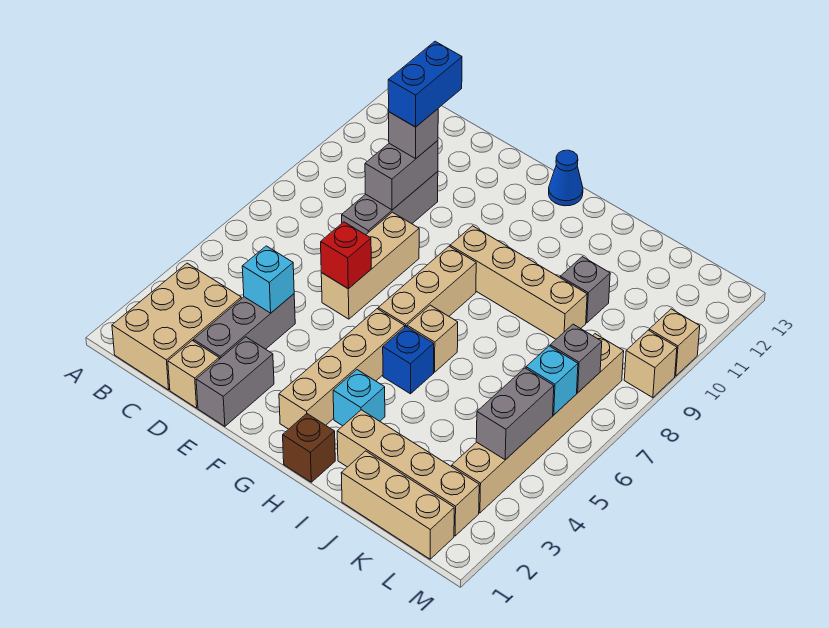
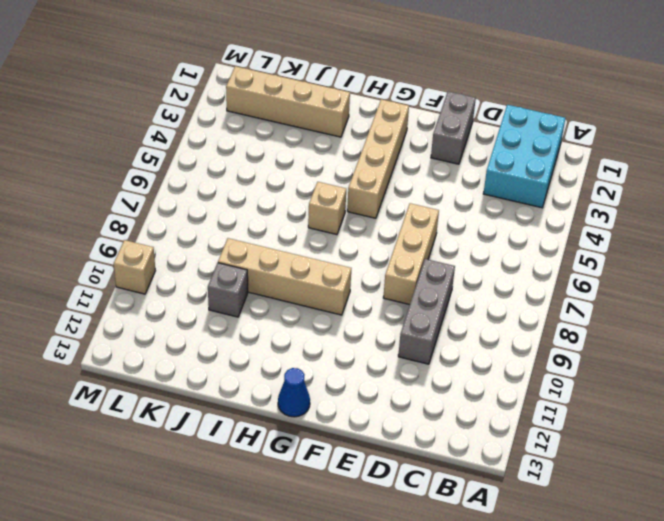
cyan 2x3 brick [483,105,565,208] -> tan 2x3 brick [112,263,241,390]
none -> tan 1x1 brick [168,341,219,408]
none -> grey 1x3 brick [194,294,295,359]
none -> tan 1x3 brick [378,246,476,327]

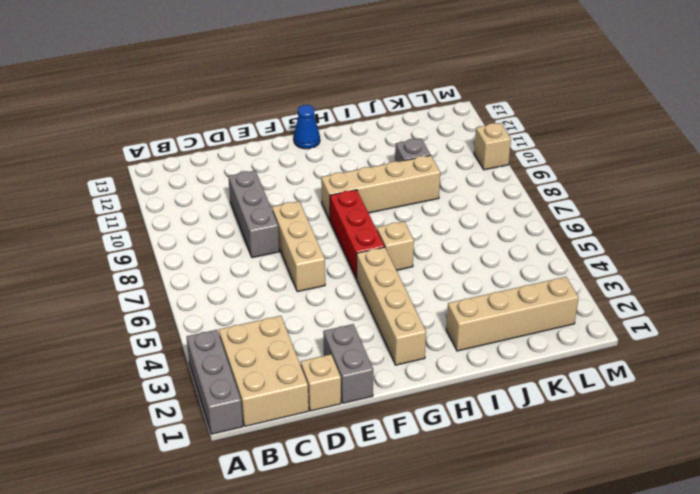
grey 1x3 brick [187,330,243,434] -> grey 1x3 brick moved to [194,294,295,359]
red 1x3 brick [330,190,385,279] -> tan 1x3 brick [378,246,476,327]
none -> brown 1x1 brick [283,414,335,482]
none -> cyan 1x1 brick [333,370,385,426]
none -> blue 1x1 brick [383,327,434,394]

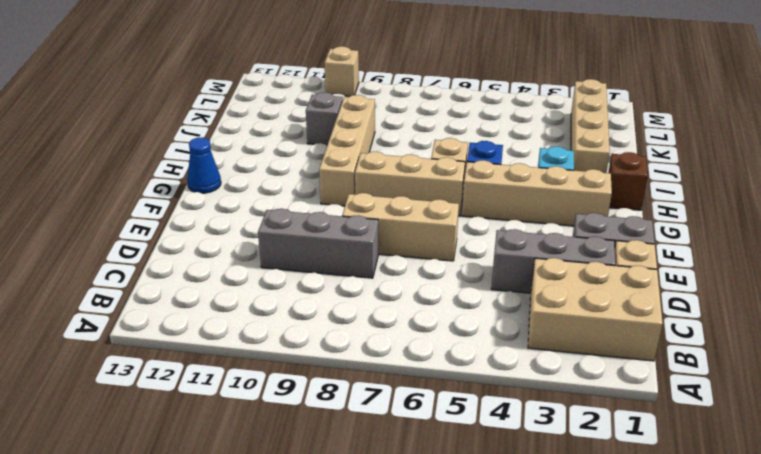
none -> tan 1x3 brick [341,451,454,559]
none -> tan 1x6 brick [452,334,624,513]
none -> tan 1x1 brick [624,330,677,398]

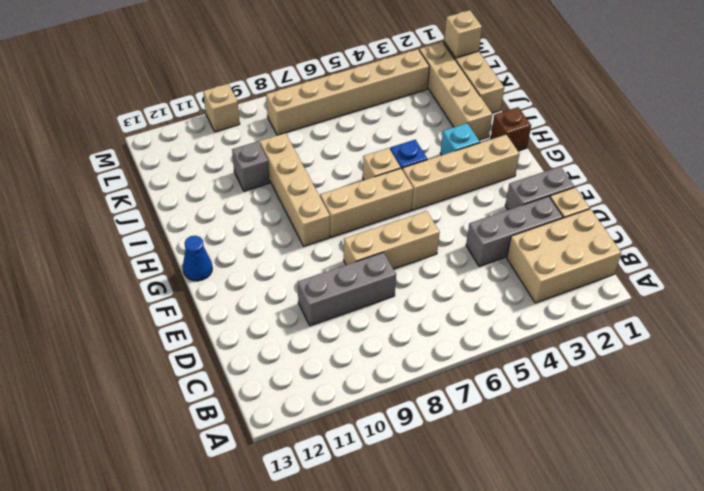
tan 1x1 brick [444,10,482,58] -> tan 1x1 brick moved to [624,330,677,398]
none -> cyan 1x1 brick [242,246,294,313]
none -> grey 1x2 brick [365,141,438,210]
none -> red 1x1 brick [321,222,371,289]

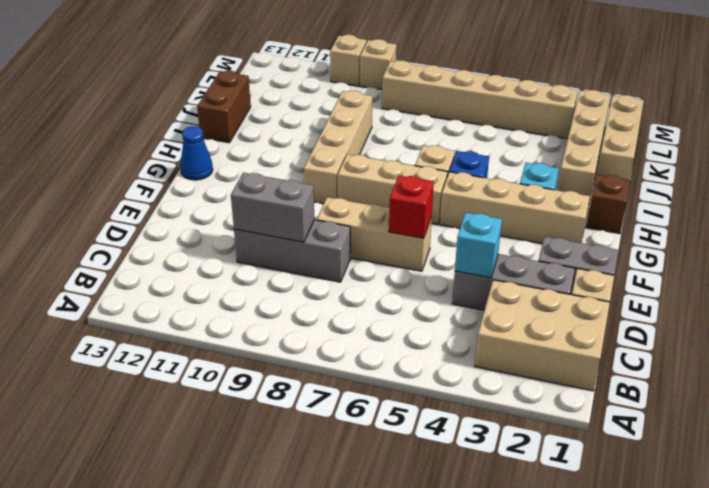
brown 1x2 brick [197,71,251,143] -> none
none -> grey 1x1 brick [560,257,610,323]
none -> grey 1x2 brick [476,368,554,460]
none -> cyan 1x1 brick [526,346,578,415]

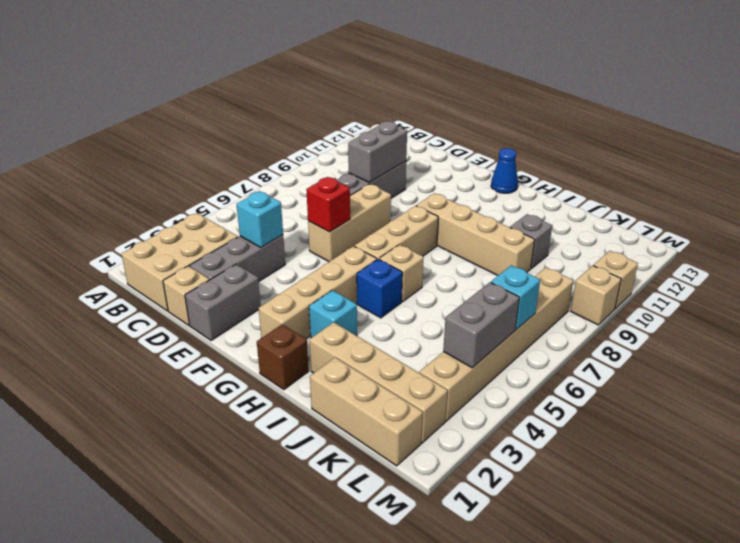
none -> grey 1x1 brick [550,324,602,393]
none -> grey 1x1 brick [389,109,438,159]
none -> blue 1x2 brick [388,41,462,127]

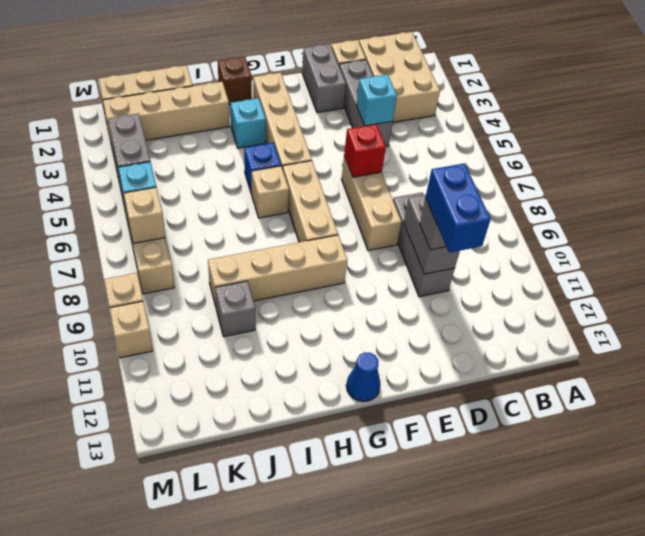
tan 1x1 brick [124,187,165,243] -> grey 1x1 brick [550,324,602,393]

